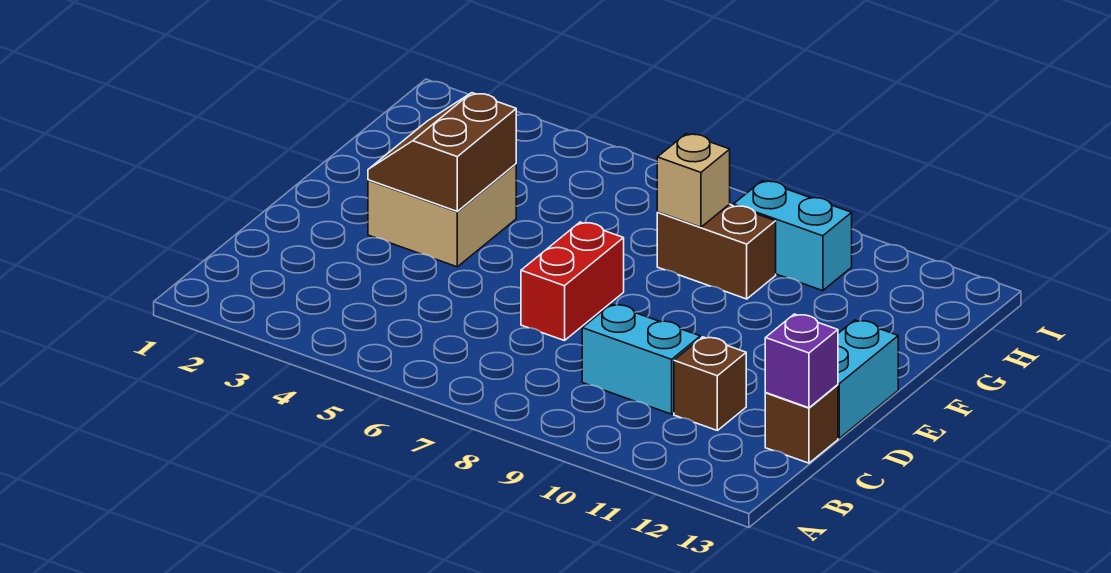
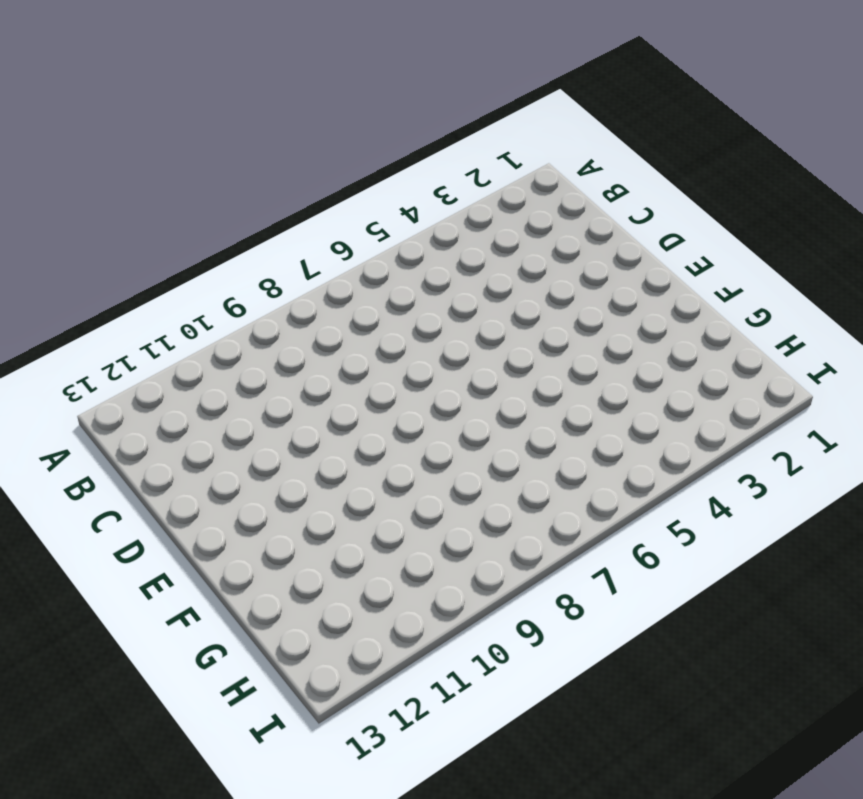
none -> cyan 1x2 brick [582,304,700,414]
none -> brown 1x1 brick [674,337,746,430]

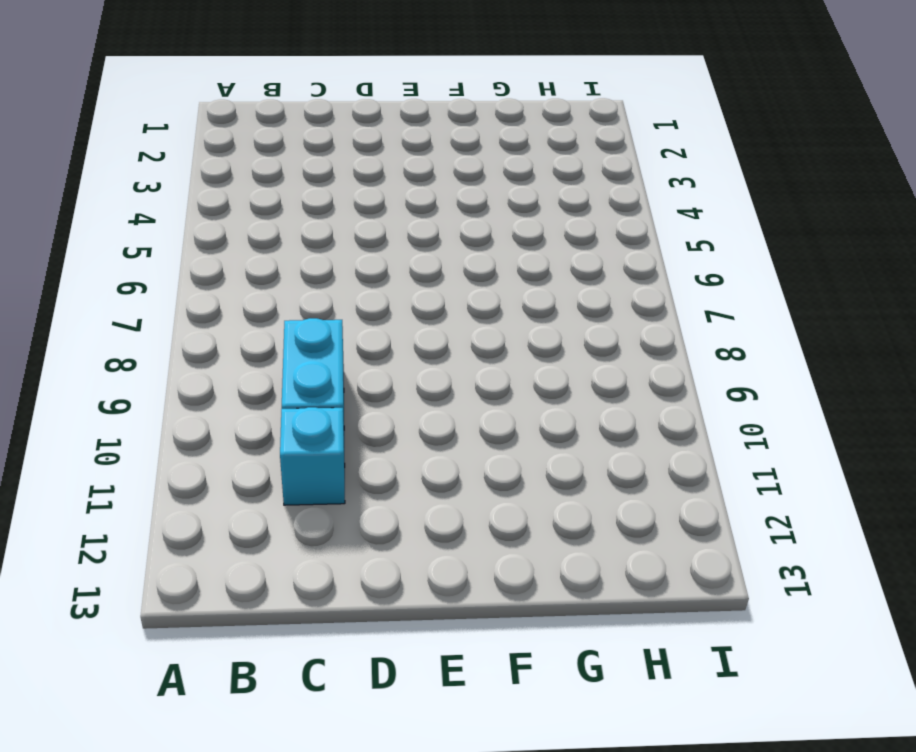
cyan 1x1 brick [280,407,345,505] -> brown 1x1 brick [674,337,746,430]
none -> brown 1x1 brick [765,385,838,463]
none -> red 1x2 brick [521,222,624,341]

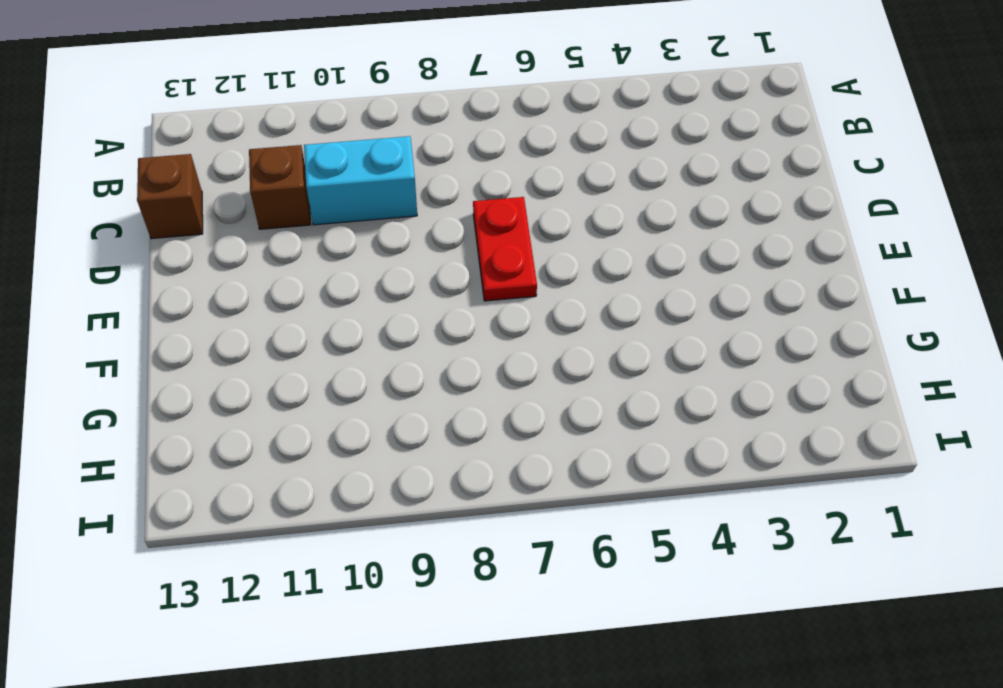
red 1x2 plate [473,197,537,301] -> red 1x2 brick [521,222,624,341]
none -> cyan 1x2 brick [838,320,898,438]
none -> tan 2x2 brick [368,164,516,267]

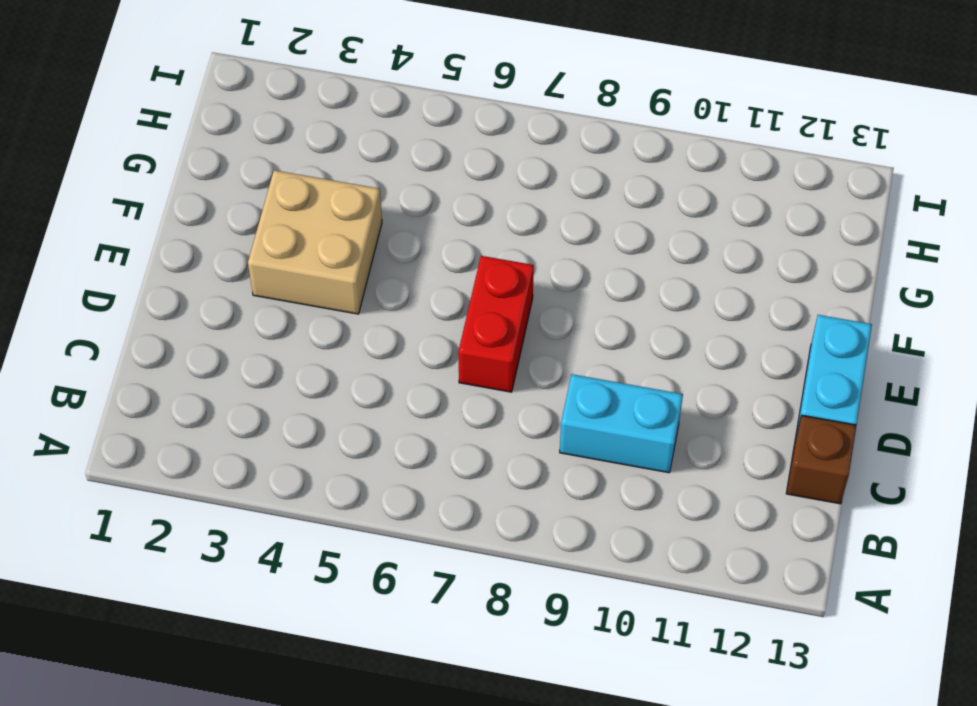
none -> brown 1x1 brick [674,337,746,430]
none -> brown 1x2 brick [657,204,776,299]

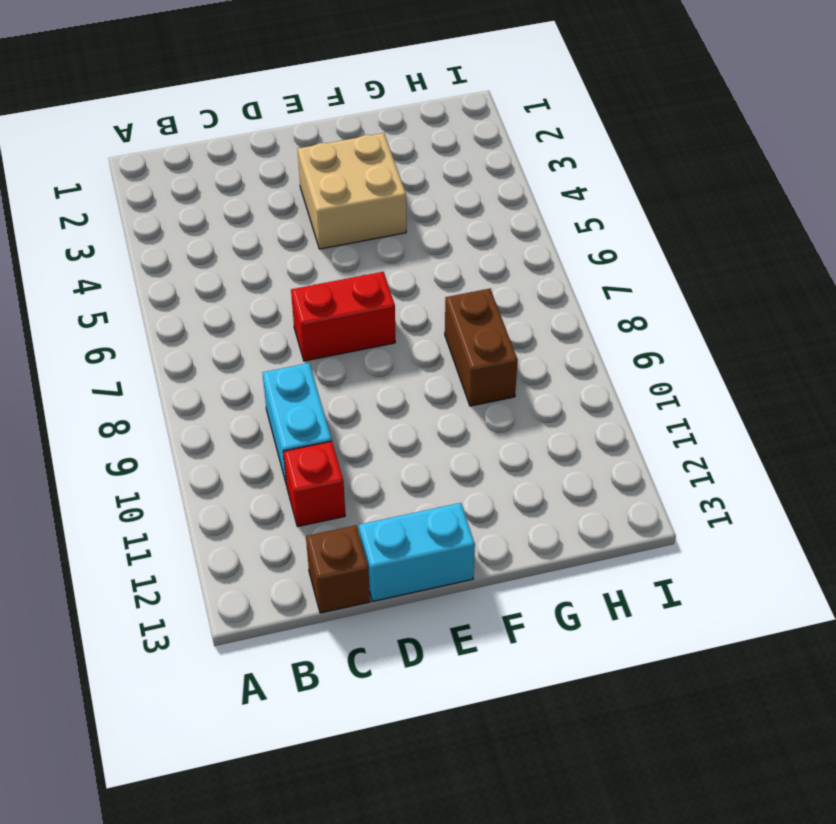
red 1x1 brick [283,441,345,527] -> brown 1x1 brick [674,337,746,430]
none -> cyan 1x2 brick [733,181,852,291]
none -> purple 1x1 brick [765,314,838,408]

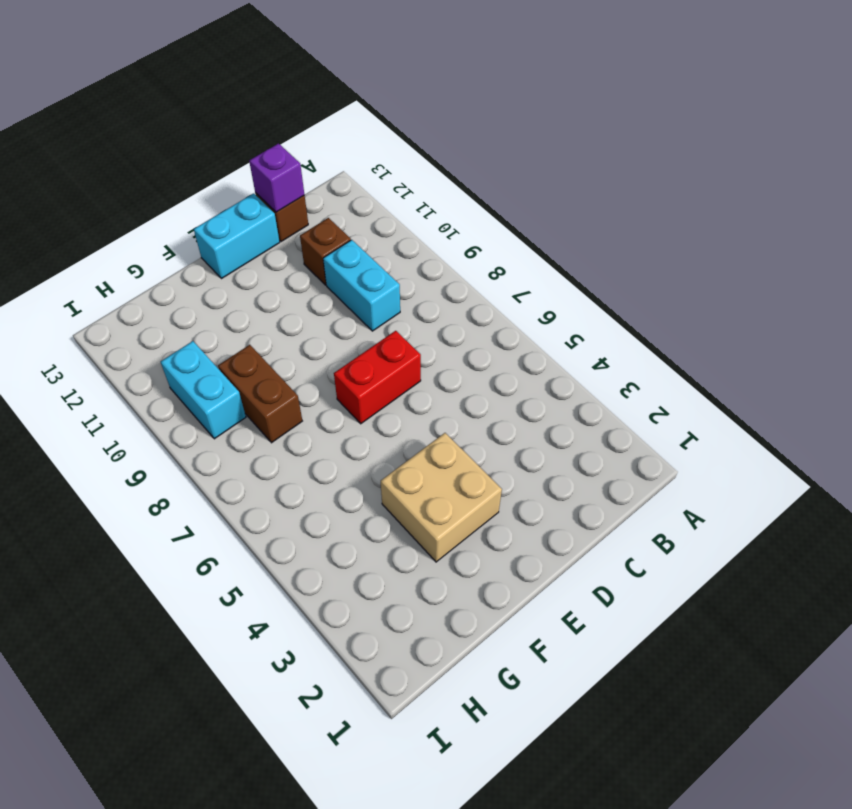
none -> brown 2x2 slope [368,93,516,212]
none -> tan 1x1 brick [657,134,730,227]

